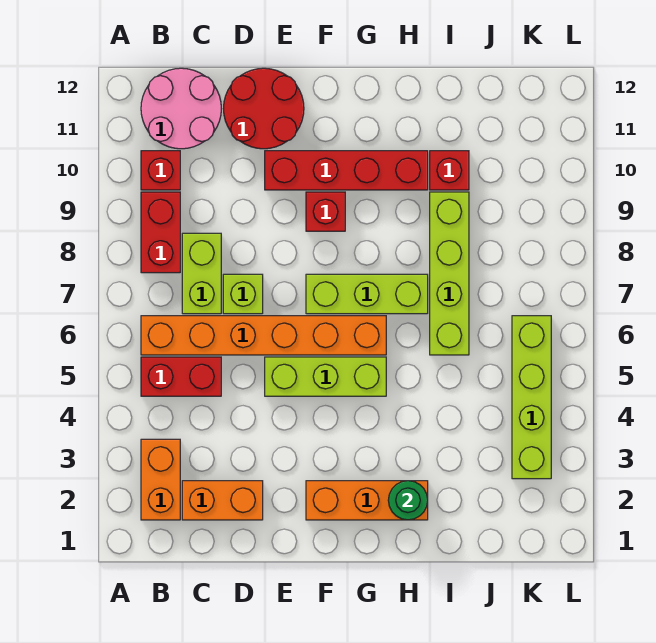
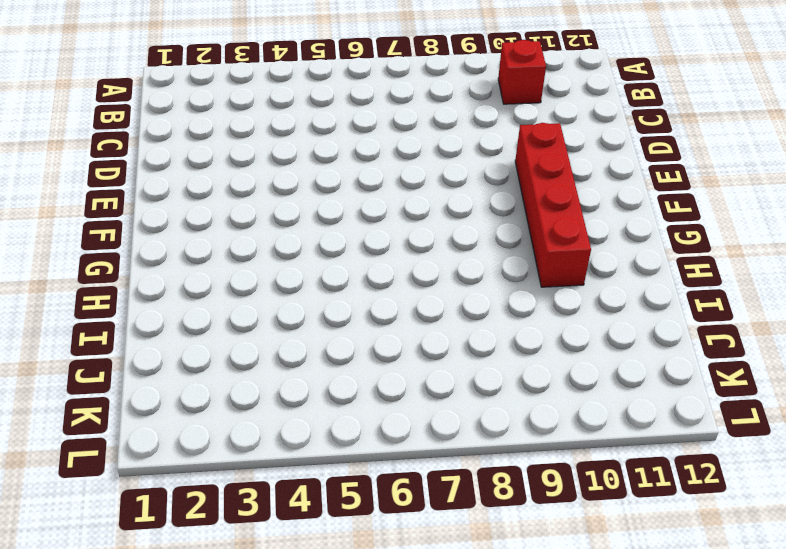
none -> orange 1x2 brick [141,439,180,520]
none -> red 1x2 brick [141,357,221,396]
none -> orange 1x6 brick [141,316,386,355]

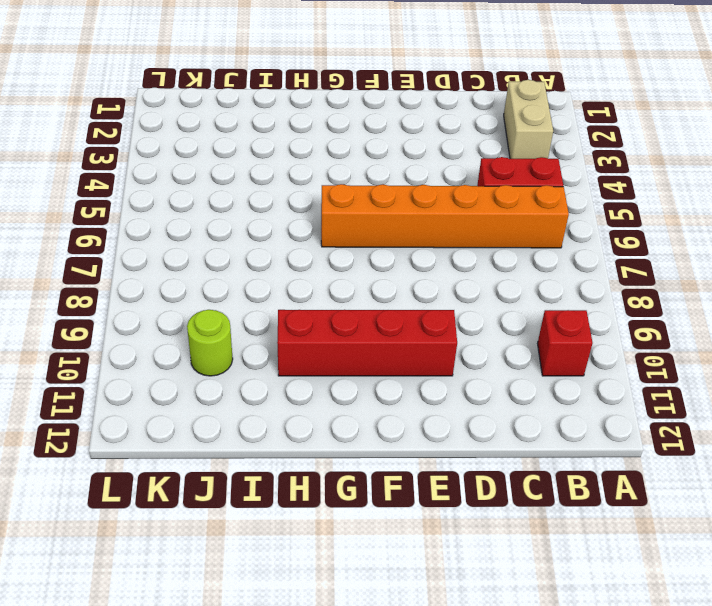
tan 1x2 brick [504,80,553,159] -> orange 1x2 brick [141,439,180,520]
lime 1x1 round brick [187,310,233,376] -> none
none -> red 1x2 brick [141,192,180,273]
none -> pink 2x2 round brick [141,68,221,149]
none -> orange 1x2 brick [182,481,263,520]

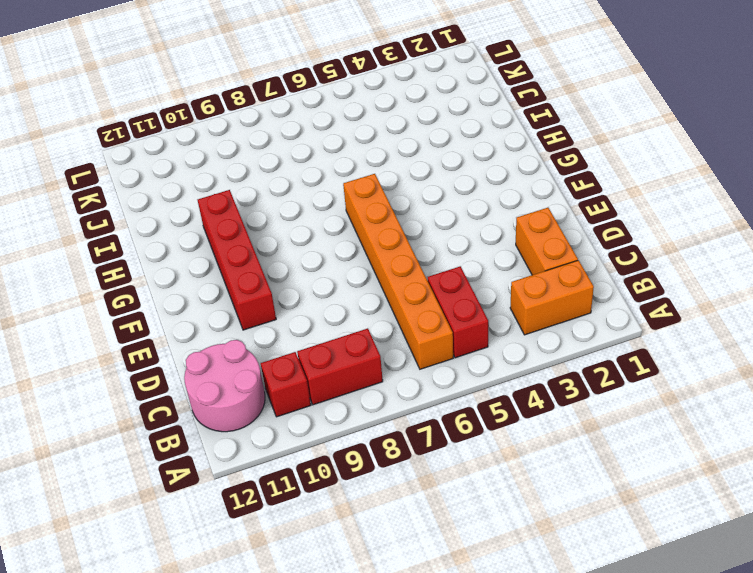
none -> lime 1x2 brick [182,233,221,314]
none -> lime 1x1 brick [223,274,263,314]
none -> red 2x2 round brick [223,68,304,149]

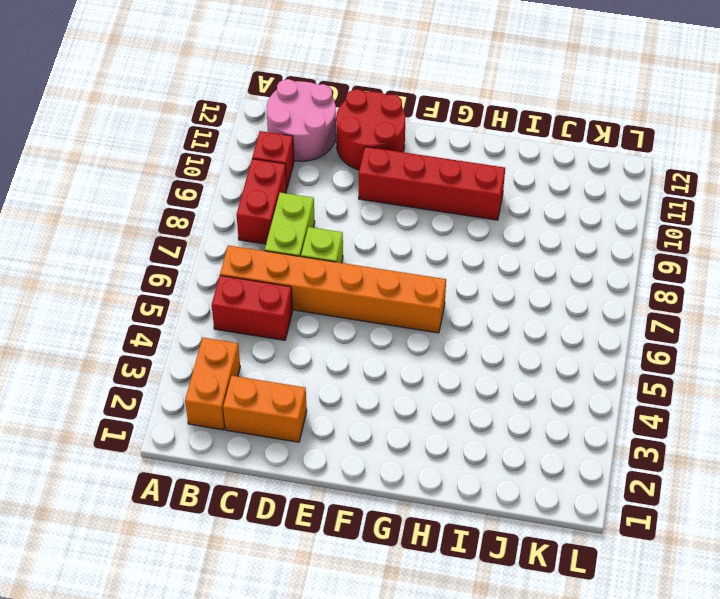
none -> lime 1x3 brick [265,357,386,396]
none -> orange 1x3 brick [306,481,428,520]
none -> lime 1x3 brick [306,274,428,314]

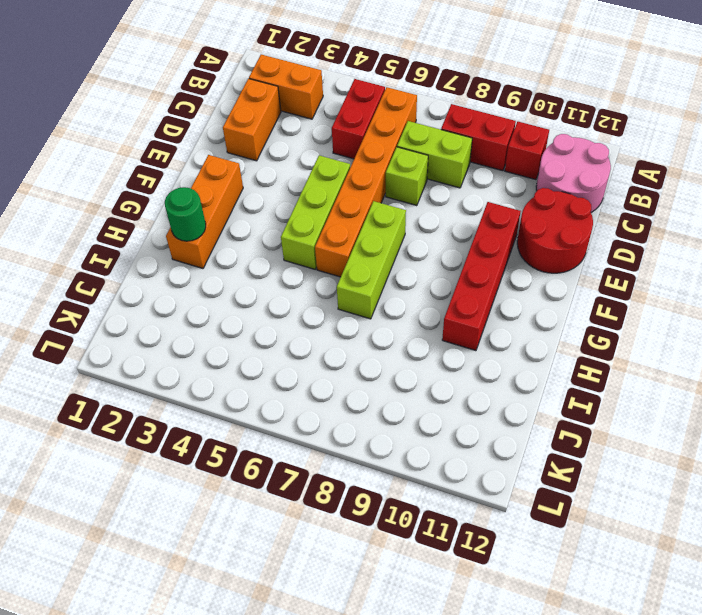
none -> red 1x1 brick [306,192,345,231]
none -> lime 1x4 brick [430,192,469,355]
none -> red 1x1 brick [430,151,469,190]

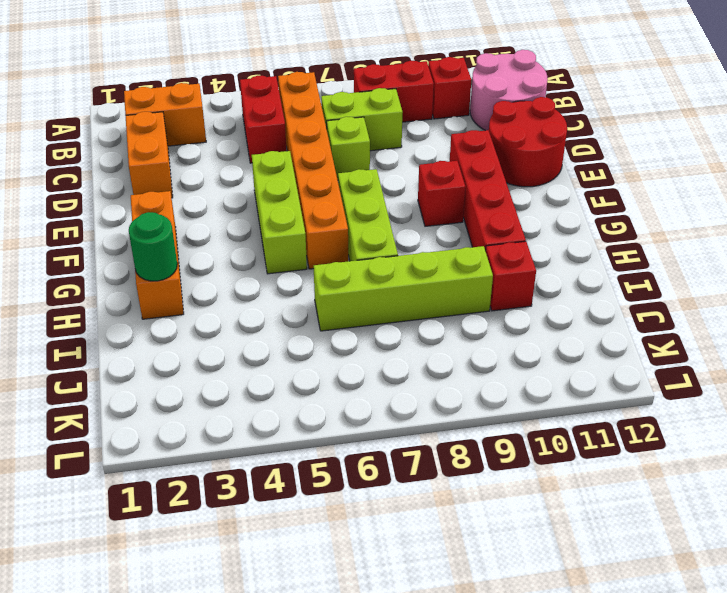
none -> lime 1x4 brick [512,316,551,479]

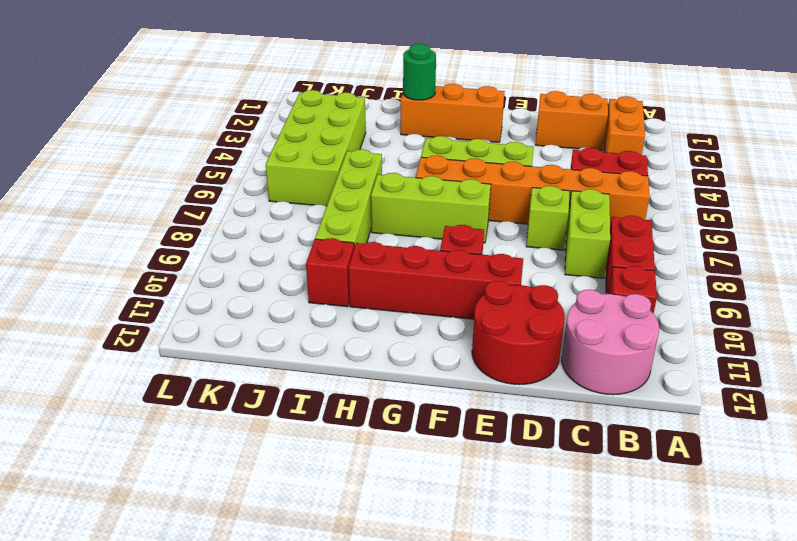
lime 2x4 brick [266,90,366,206] -> lime 1x4 brick [512,316,551,479]

